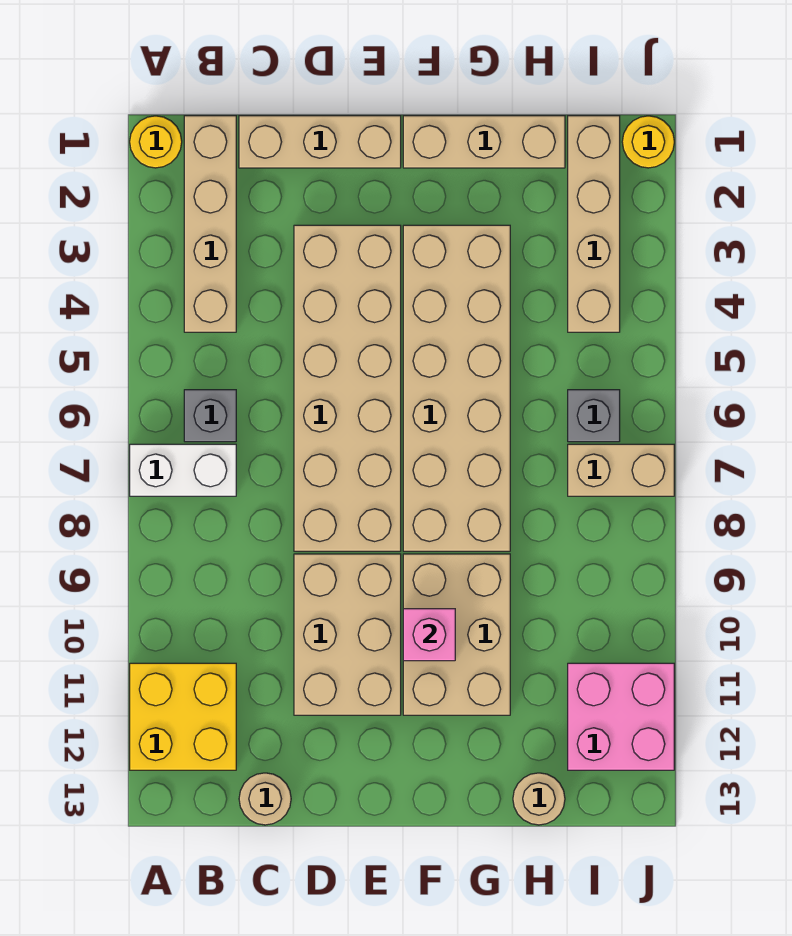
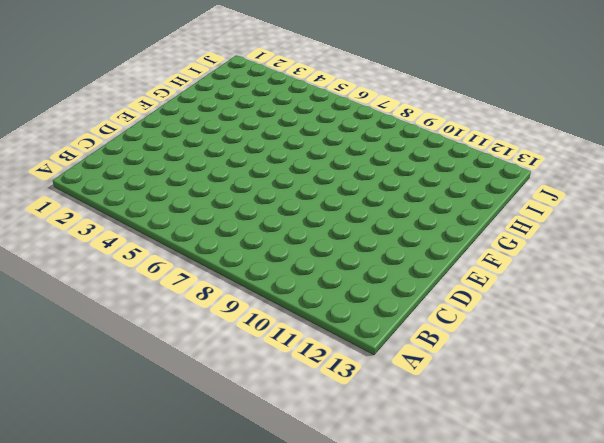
none -> yellow 1x1 round brick [130,116,182,168]
none -> white 1x2 brick [130,444,236,496]
none -> yellow 2x2 brick [130,663,236,770]

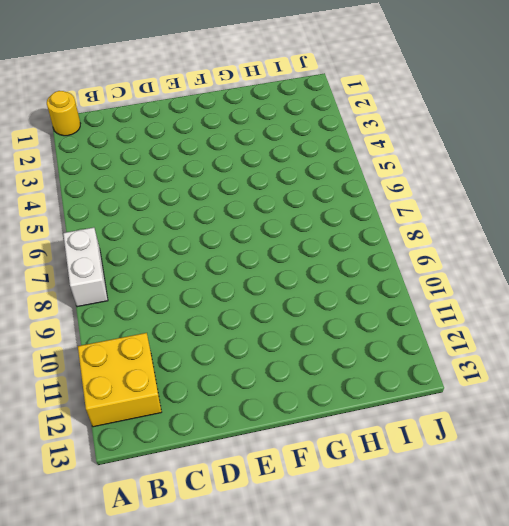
white 1x2 brick [63,228,108,307] -> white 1x2 brick turned to [130,444,236,496]
none -> tan 1x4 brick [184,116,236,332]
none -> grey 1x1 brick [184,390,236,442]
none -> tan 1x3 brick [239,116,401,168]

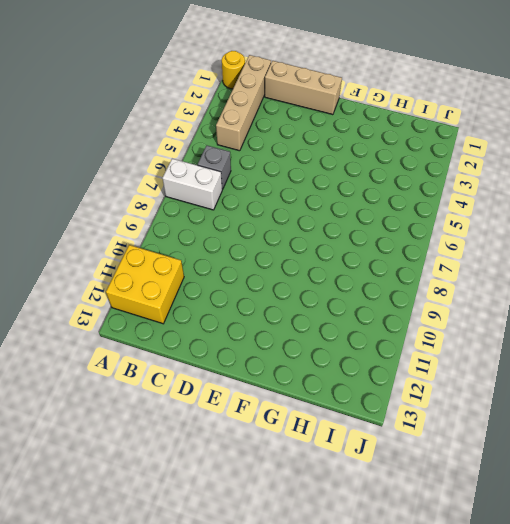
none -> tan 1x1 round brick [239,773,291,825]
none -> tan 2x6 brick [294,225,401,551]
none -> tan 2x3 brick [294,554,401,715]

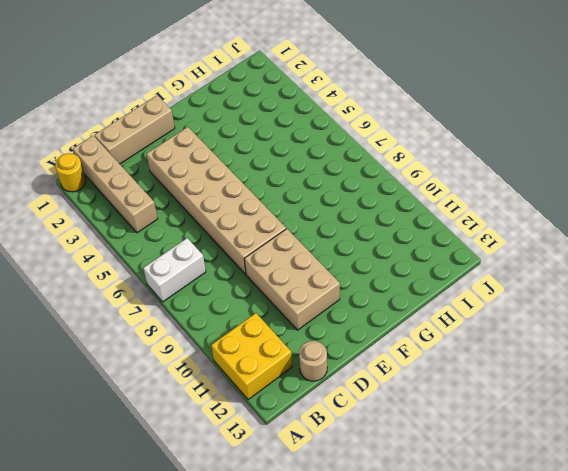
none -> grey 1x1 brick [184,390,236,442]
none -> tan 1x3 brick [403,116,565,168]
none -> tan 2x6 brick [403,225,510,551]

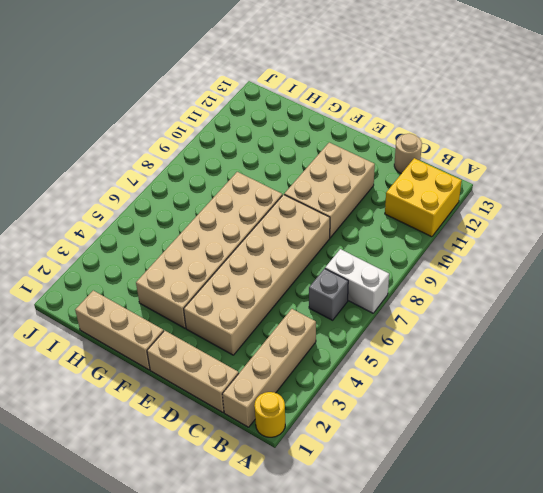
none -> tan 2x3 brick [403,554,510,715]
none -> tan 1x1 round brick [513,773,565,825]
none -> tan 1x4 brick [568,116,620,332]

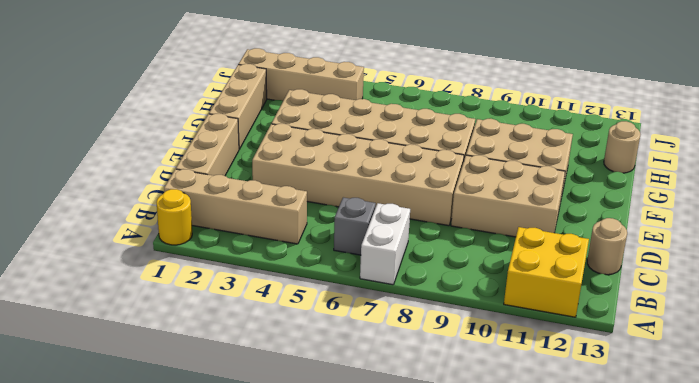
none -> grey 1x1 brick [568,390,620,442]
none -> tan 1x2 brick [568,444,674,496]
none -> pink 2x2 brick [568,663,674,770]

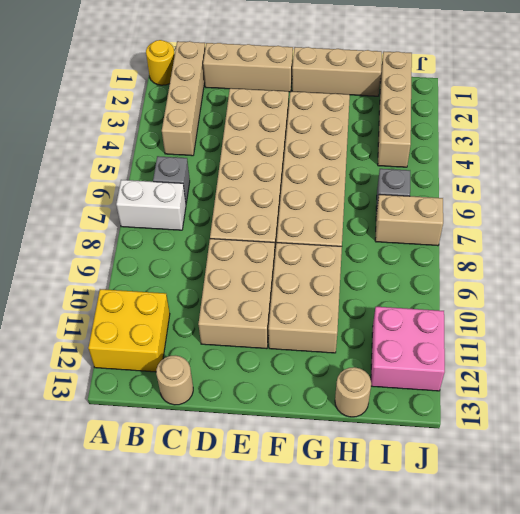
none -> yellow 1x1 round brick [622,116,674,168]
none -> pink 1x1 brick [403,609,455,661]

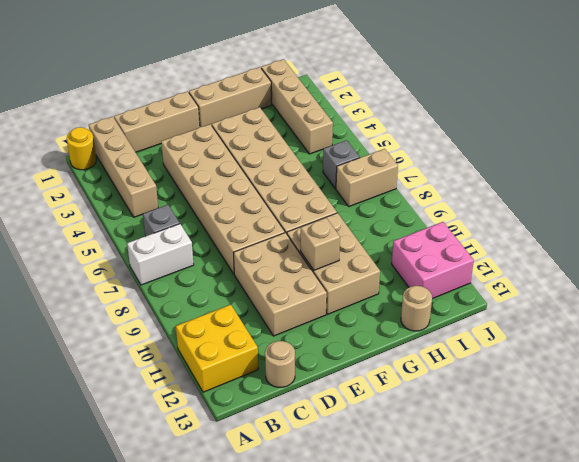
tan 1x1 brick [300,218,340,270] -> pink 1x1 brick [403,609,455,661]
none -> yellow 1x1 round brick [622,116,674,168]

